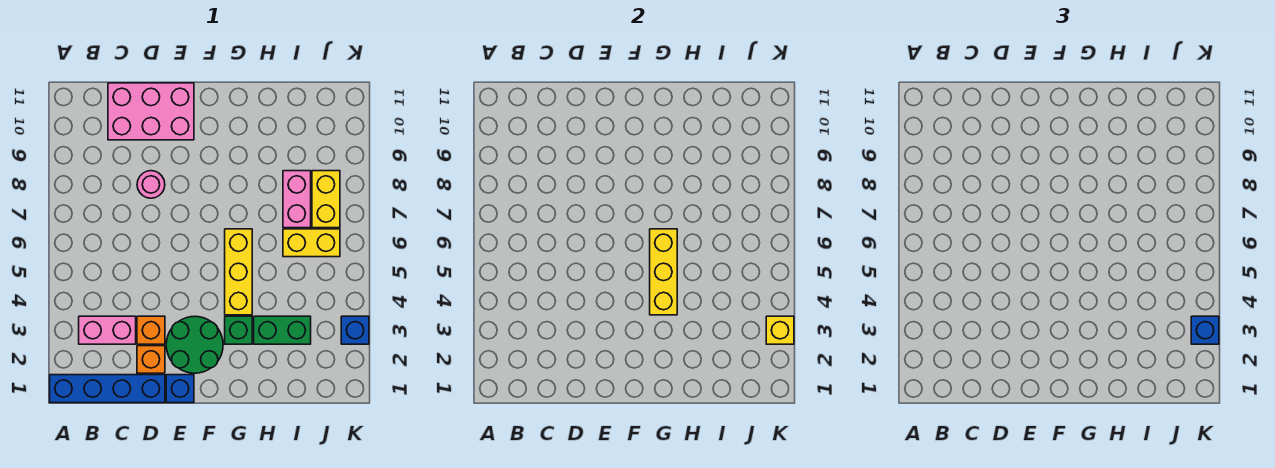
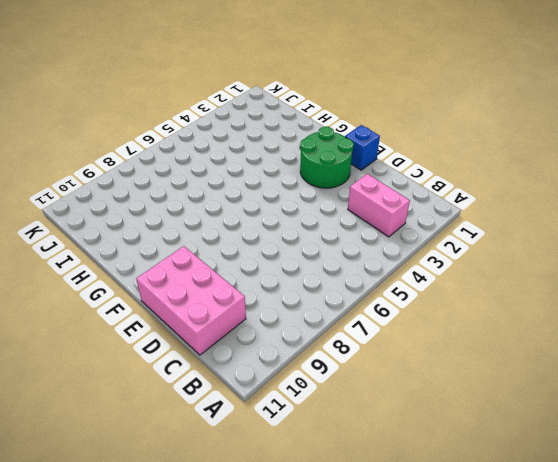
none -> blue 1x4 brick [50,375,165,403]
none -> orange 1x1 brick [137,346,165,373]
none -> orange 1x1 brick [137,316,165,344]

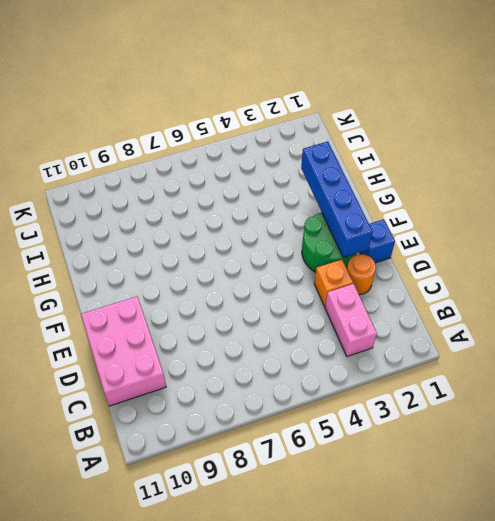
orange 1x1 round brick [347,254,376,295] -> orange 1x1 brick [137,346,165,373]
blue 1x4 brick [301,141,373,257] -> blue 1x4 brick moved to [50,375,165,403]
none -> pink 1x1 round brick [137,171,165,198]
none -> green 1x1 brick [225,316,252,344]
none -> yellow 1x3 brick [225,229,252,315]

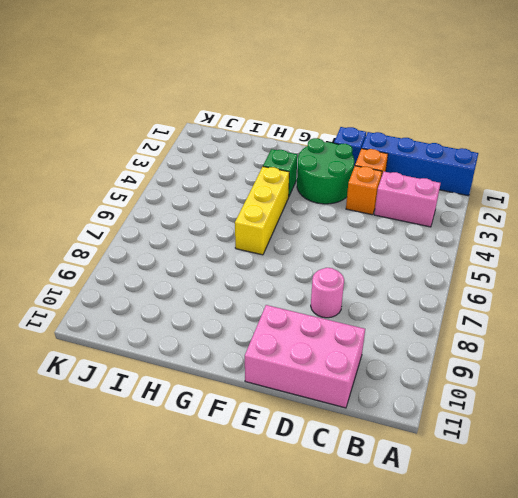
none -> green 1x2 brick [254,316,311,344]
none -> yellow 1x2 brick [283,229,340,257]
none -> pink 1x2 brick [283,171,311,228]

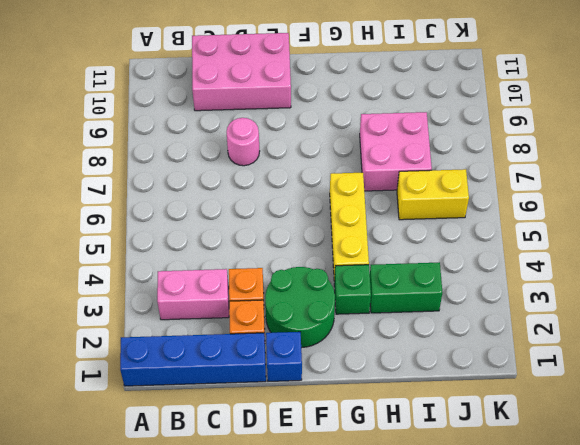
pink 2x2 brick [360,112,432,191] -> pink 1x2 brick [283,171,311,228]
none -> yellow 1x2 brick [312,171,340,228]
none -> blue 1x1 brick [341,316,369,344]
none -> yellow 1x3 brick [650,229,677,315]

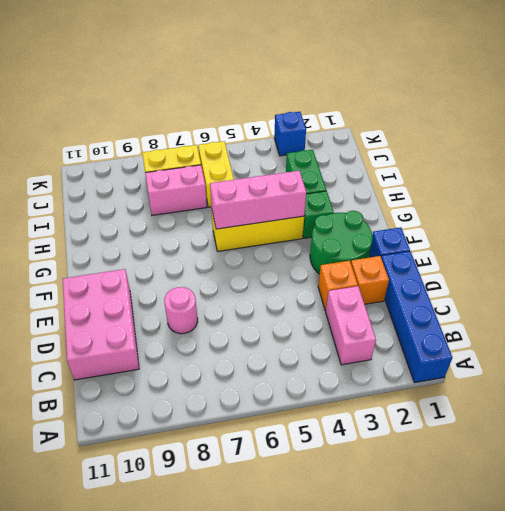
pink 1x3 brick [210,171,306,229] -> yellow 1x3 brick [650,229,677,315]
none -> yellow 1x1 brick [766,316,794,344]
none -> blue 1x1 brick [1191,316,1219,344]

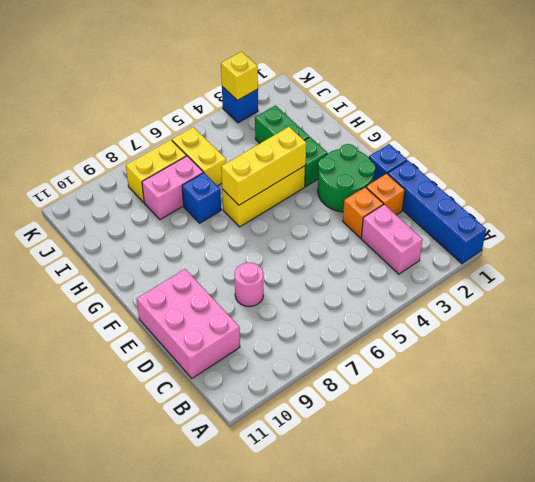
blue 1x1 brick [182,173,221,223] -> blue 1x1 brick moved to [1191,316,1219,344]

